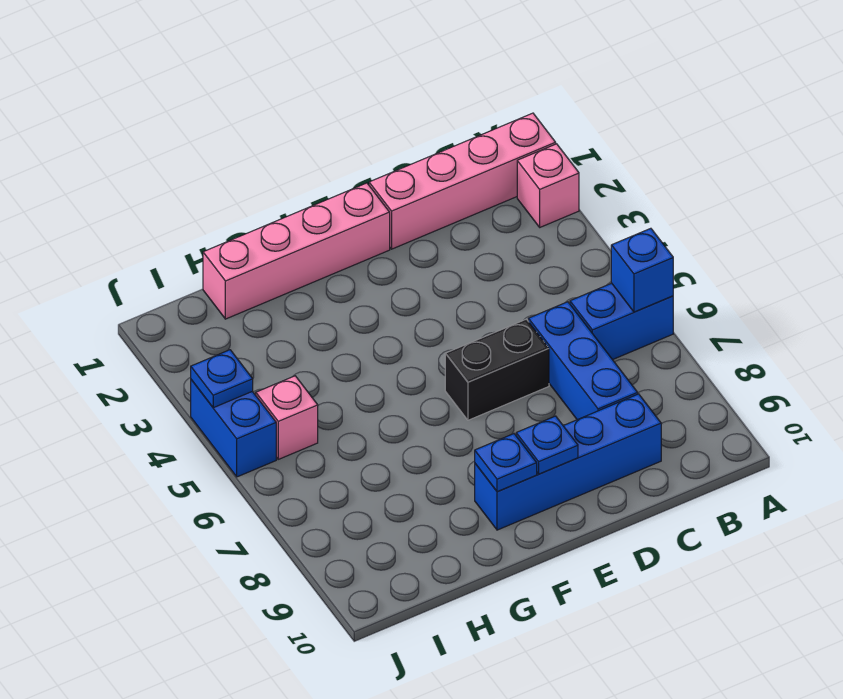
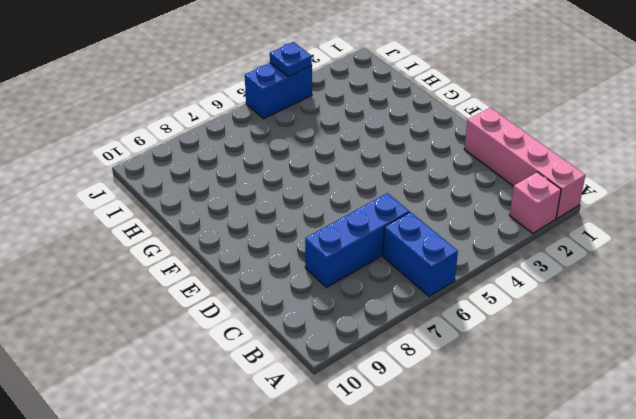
none -> blue 1x4 brick [475,394,661,530]
none -> black 1x2 brick [445,319,549,420]
none -> pink 1x4 brick [203,183,390,319]

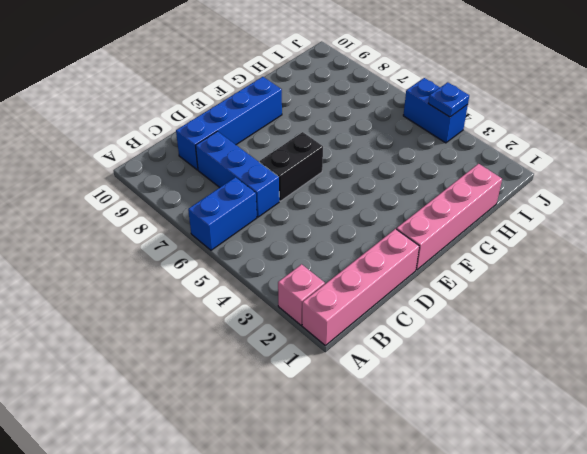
none -> pink 1x1 brick [256,376,318,459]
none -> blue 1x1 brick [611,228,673,312]
none -> blue 1x1 plate [516,416,578,474]

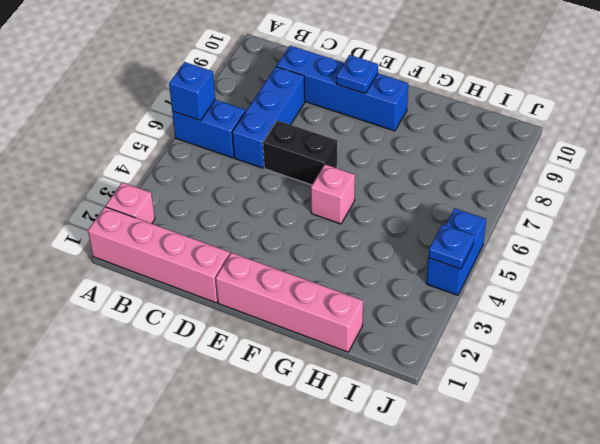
pink 1x1 brick [311,164,355,224] -> pink 1x1 brick moved to [256,376,318,459]
none -> blue 1x1 plate [475,434,537,492]

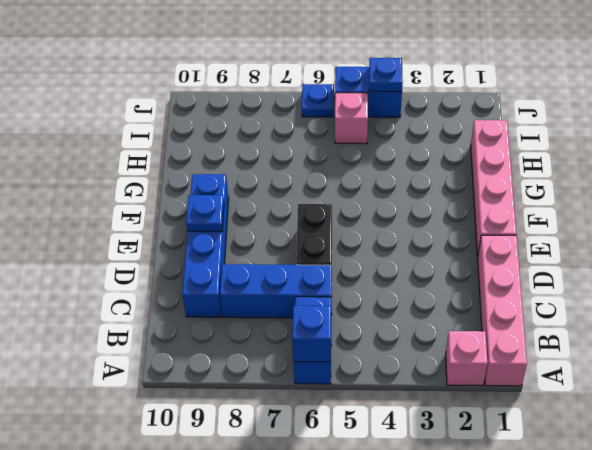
blue 1x1 plate [302,84,334,117] -> blue 1x1 plate moved to [475,434,537,492]

